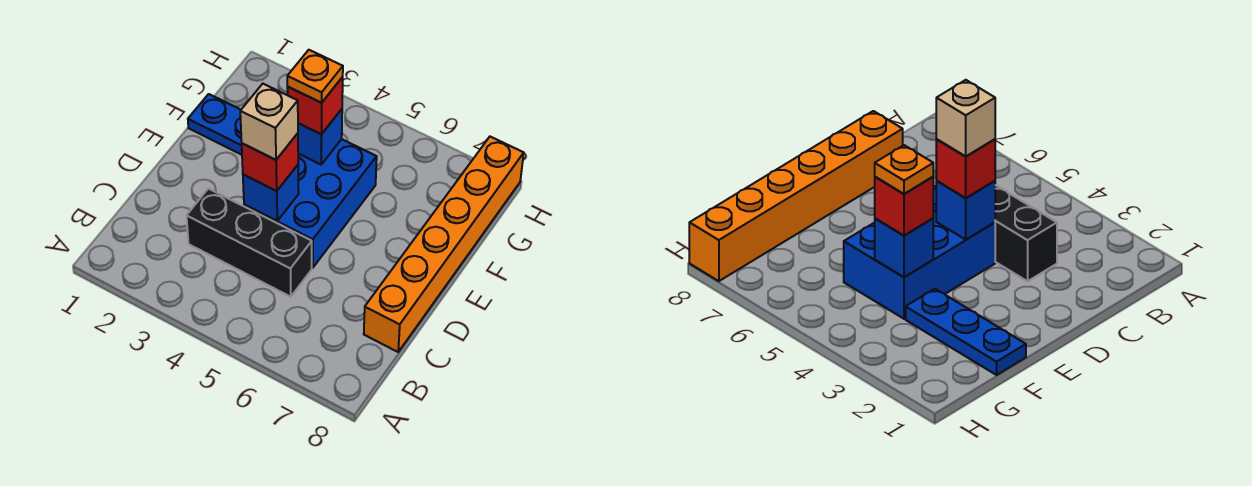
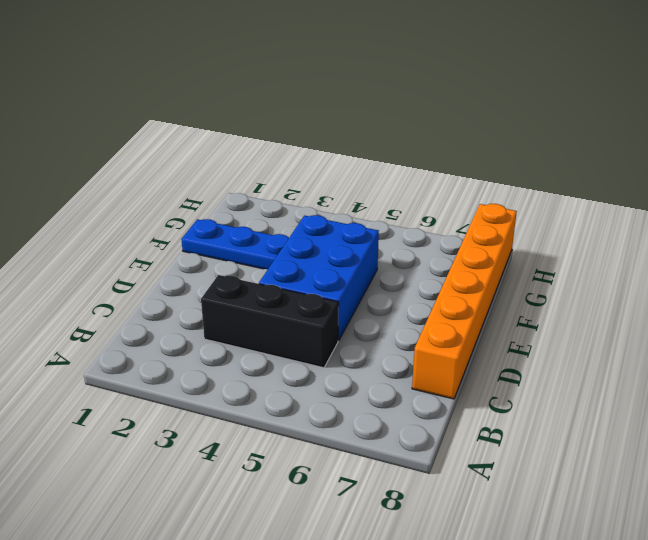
none -> blue 1x1 brick [243,165,299,221]
none -> blue 1x1 brick [298,109,342,164]

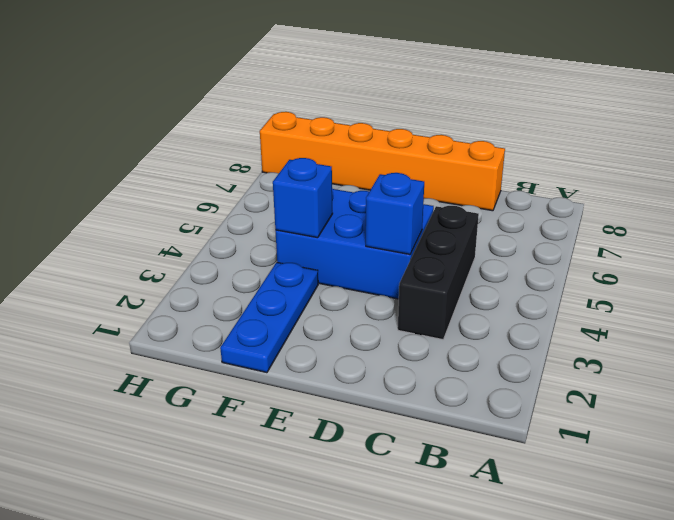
none -> red 1x1 brick [242,133,298,191]
none -> red 1x1 brick [287,77,343,134]

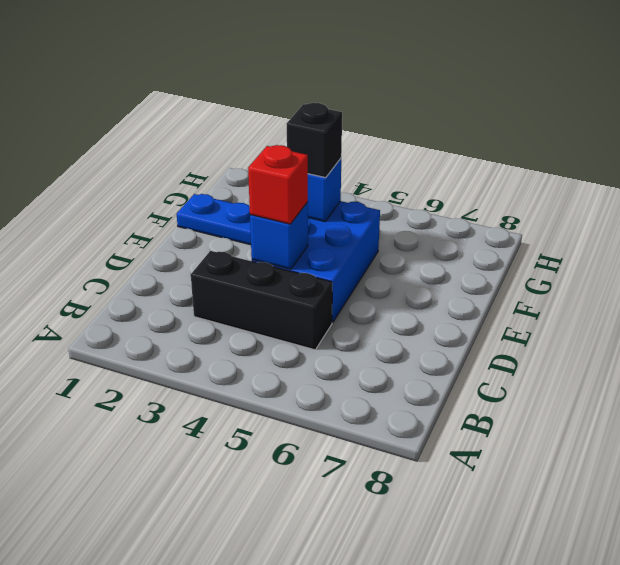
black 1x1 brick [287,103,342,178] -> red 1x1 brick [287,77,343,134]
none -> orange 1x6 brick [364,137,524,352]
none -> tan 1x1 brick [240,84,298,160]

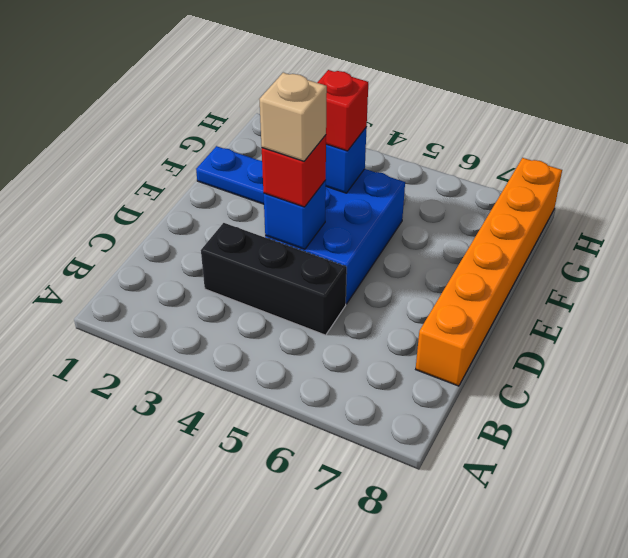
none -> orange 1x1 plate [287,50,343,103]

